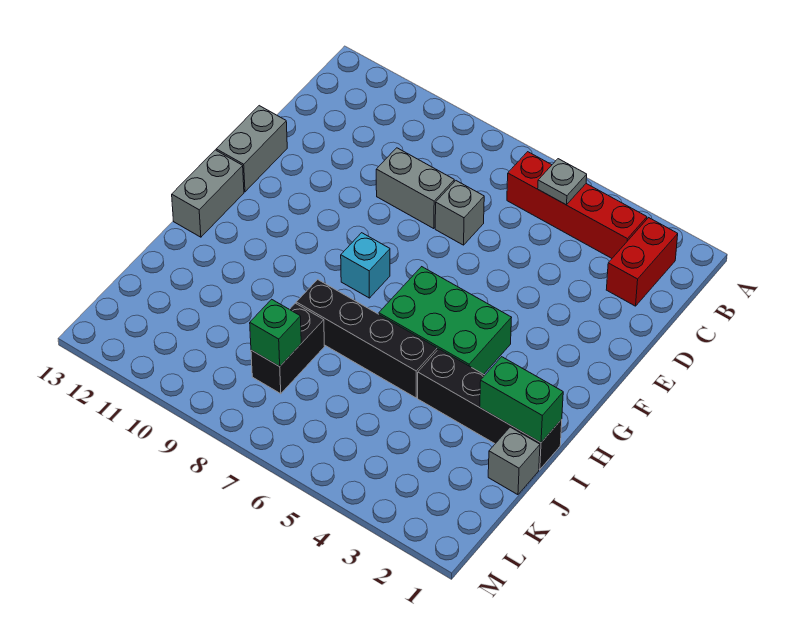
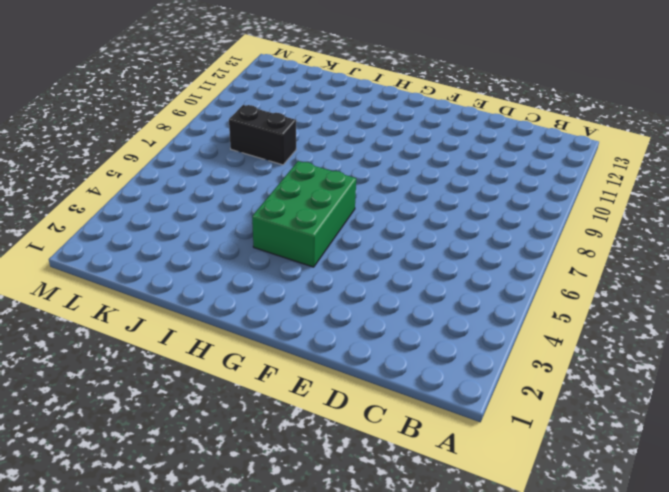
none -> red 1x2 brick [606,218,678,306]
none -> red 1x4 brick [507,152,647,258]
none -> grey 1x1 brick [435,181,484,245]

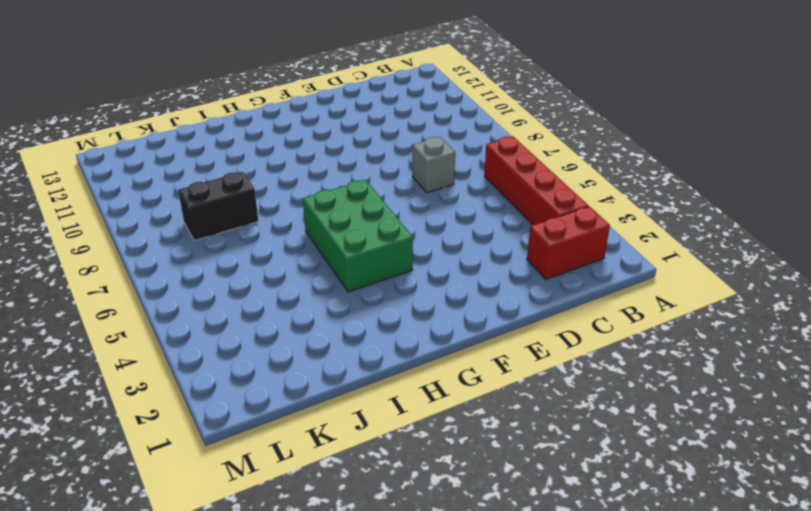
none -> grey 1x2 brick [376,148,454,229]
none -> grey 1x2 brick [216,106,287,192]
none -> cyan 1x1 brick [341,233,390,298]

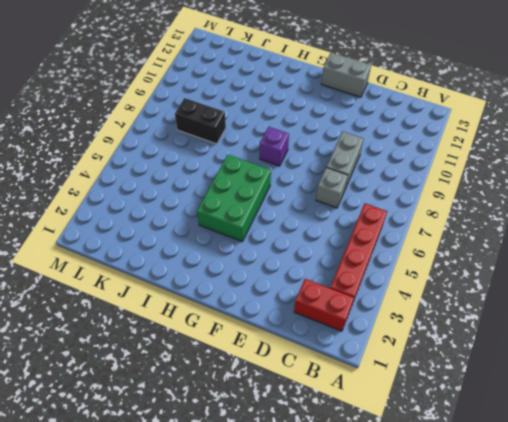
purple 1x1 brick [260,127,289,166] -> cyan 1x1 brick [341,233,390,298]
none -> grey 1x2 brick [172,150,244,237]
none -> black 1x4 brick [418,349,562,470]
none -> black 1x4 brick [296,280,437,398]

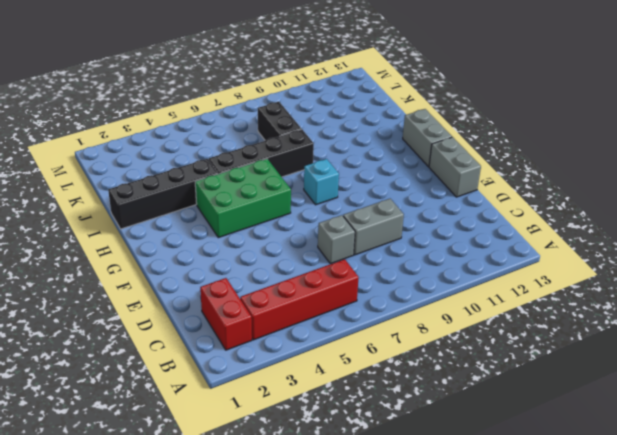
none -> grey 1x1 brick [488,427,540,495]
none -> grey 1x1 plate [538,159,587,205]
none -> green 1x2 brick [480,357,563,443]

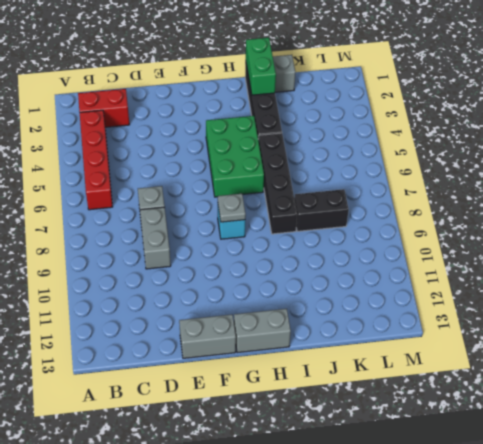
grey 1x1 plate [218,194,246,222] -> grey 1x1 plate moved to [538,159,587,205]
none -> green 1x1 brick [250,299,301,366]

